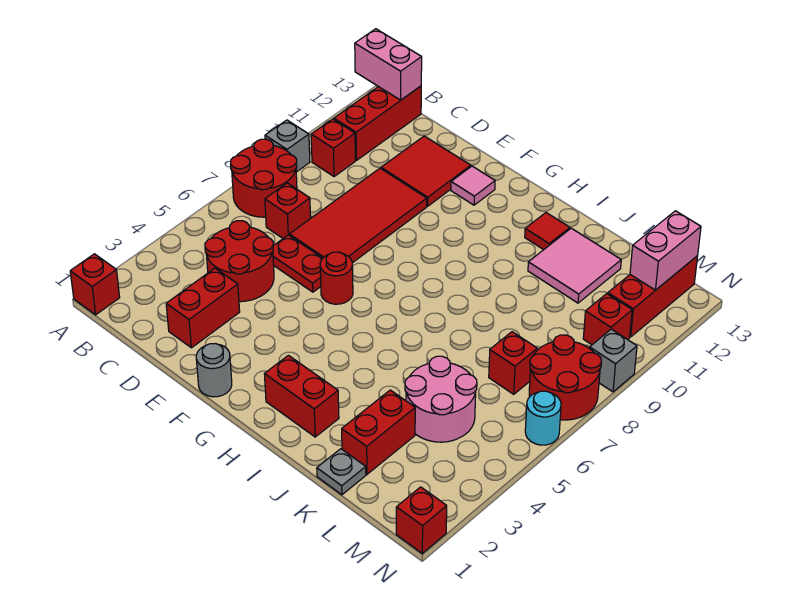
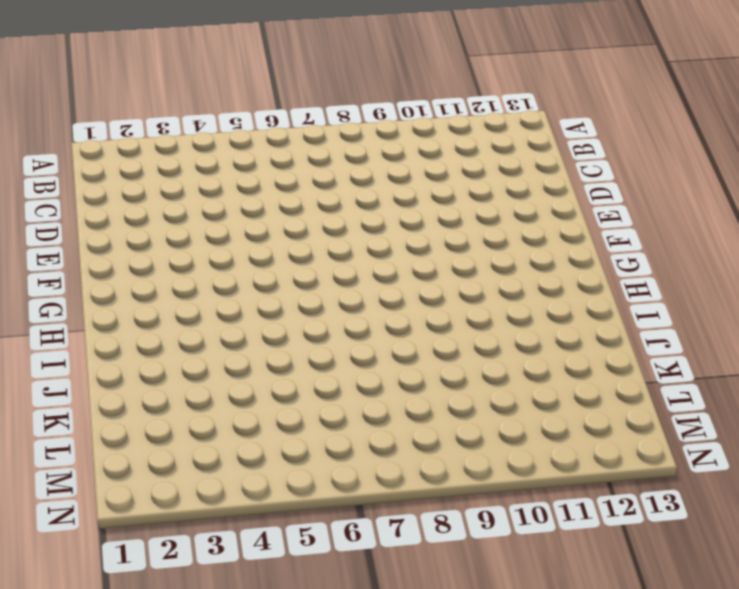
none -> red 1x1 brick [70,254,120,315]
none -> red 2x2 round brick [231,139,297,217]
none -> grey 1x1 brick [265,120,310,172]

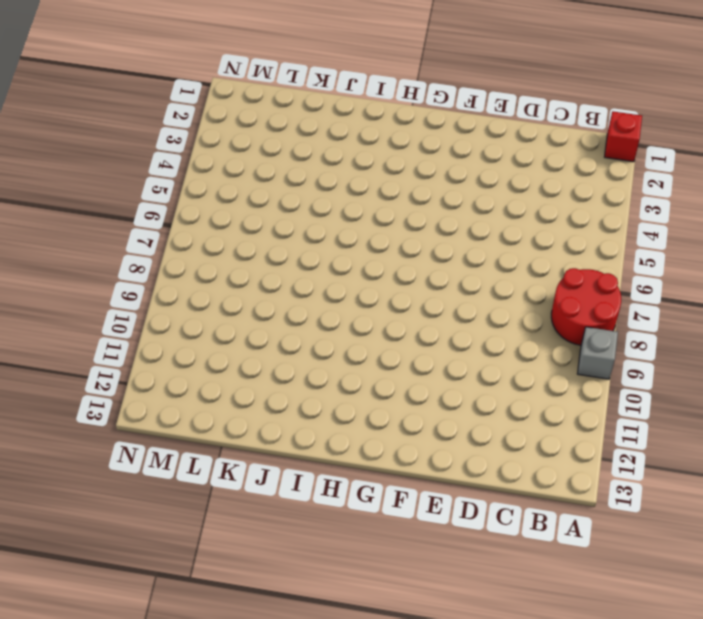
none -> red 1x1 brick [311,119,355,177]
none -> red 1x3 brick [334,86,421,160]
none -> red 2x2 round brick [205,221,274,302]

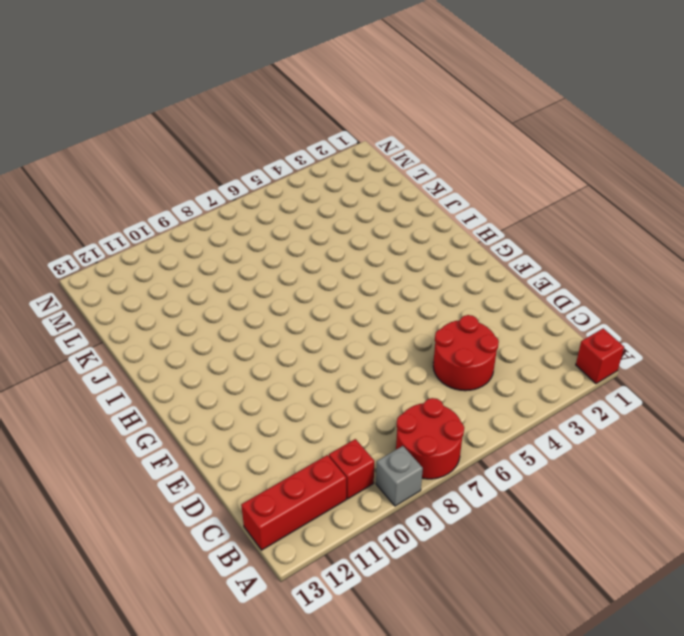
none -> red 1x1 brick [265,183,311,238]
none -> red 1x2 brick [166,268,240,348]
none -> red 1x2 plate [273,235,323,292]

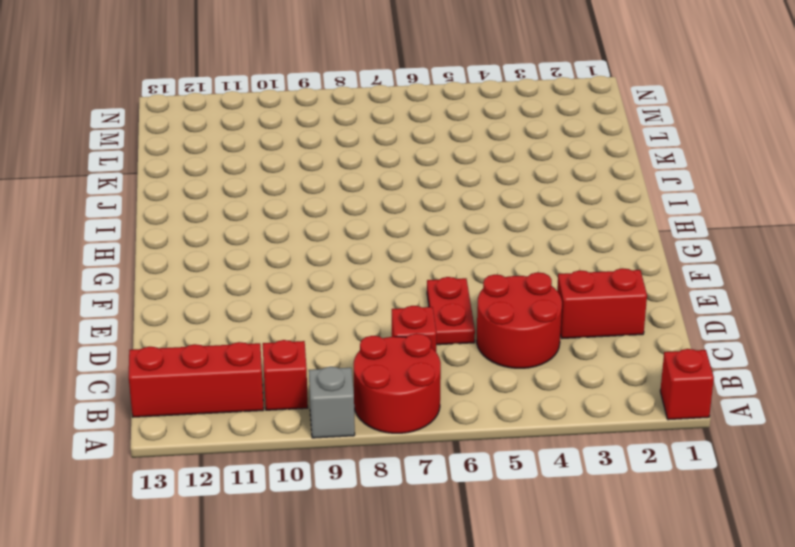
none -> red 2x4 tile [289,168,427,263]
none -> red 2x2 tile [381,136,471,206]
none -> grey 1x1 round brick [196,344,232,397]

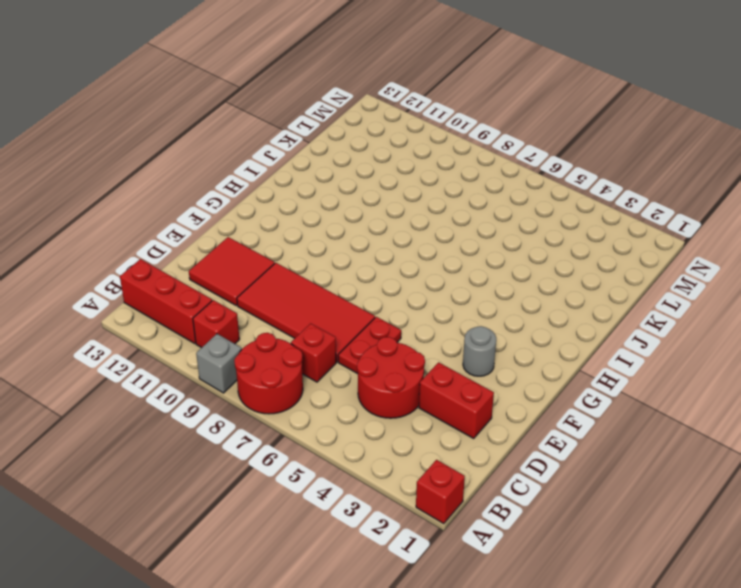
grey 1x1 round brick [463,326,496,376] -> grey 1x1 round brick moved to [196,344,232,397]
none -> red 1x1 round brick [320,252,353,304]
none -> pink 1x1 tile [451,166,495,205]
none -> red 1x2 brick [265,355,339,437]

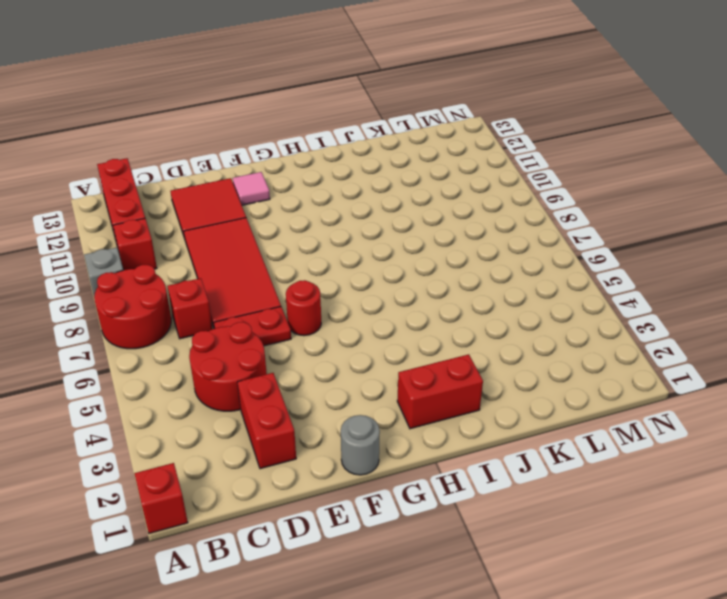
none -> red 1x1 tile [525,213,570,250]
none -> pink 2x2 tile [528,228,621,303]
none -> grey 1x1 plate [317,449,366,495]

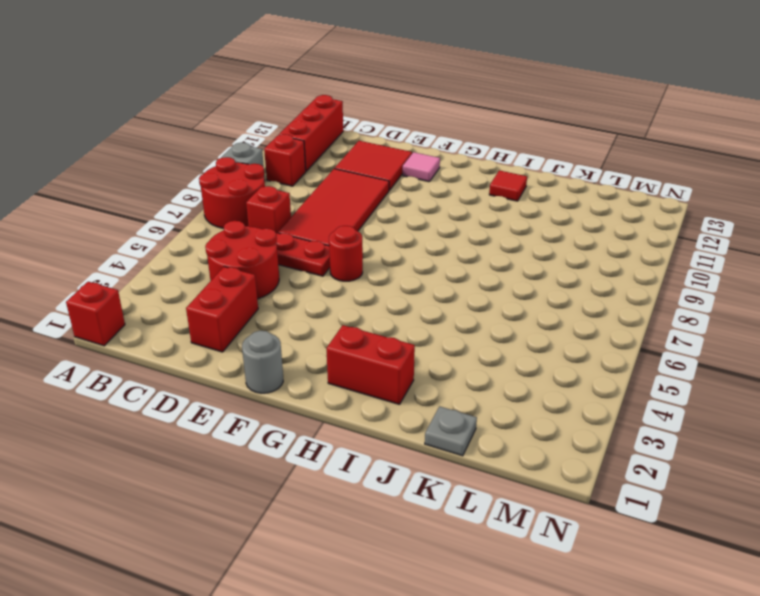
none -> pink 2x2 tile [528,228,621,303]
none -> red 1x2 brick [342,390,415,474]
none -> pink 2x2 round brick [405,356,477,442]

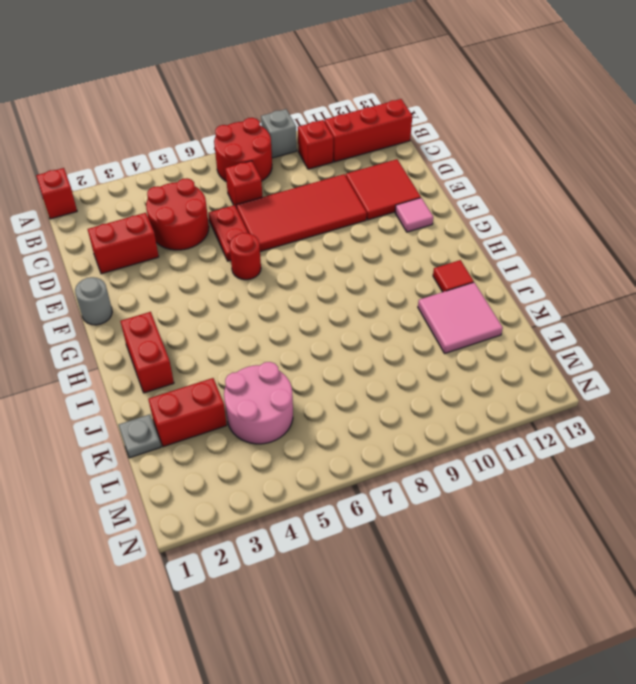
none -> red 1x1 brick [489,332,537,394]
none -> red 2x2 round brick [529,335,601,420]
none -> red 1x1 brick [583,294,632,345]

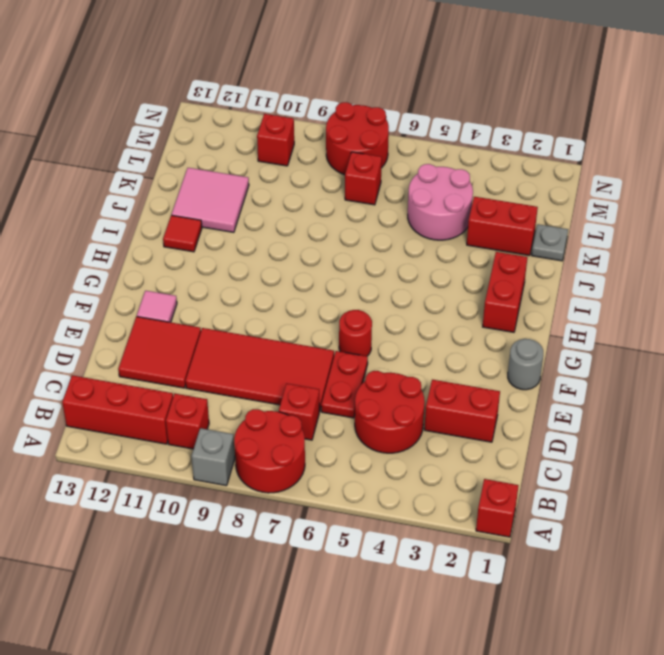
none -> red 1x3 brick [608,256,698,337]
none -> red 1x1 brick [396,487,447,553]
none -> cyan 1x1 round brick [525,391,561,445]

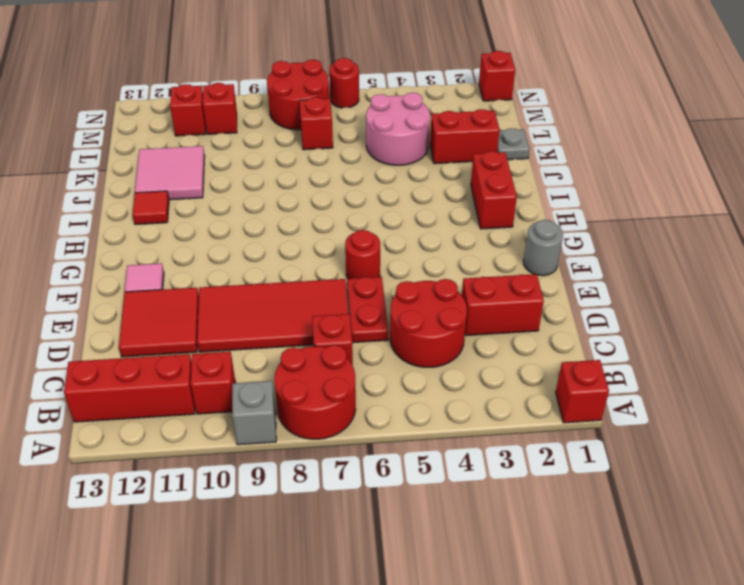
red 1x1 brick [170,84,206,136] -> red 1x3 brick [608,256,698,337]
red 1x1 round brick [329,58,359,108] -> cyan 1x1 round brick [525,391,561,445]
none -> grey 1x1 brick [590,329,637,392]
none -> pink 1x2 brick [355,29,422,100]
none -> pink 1x2 brick [630,211,701,290]

